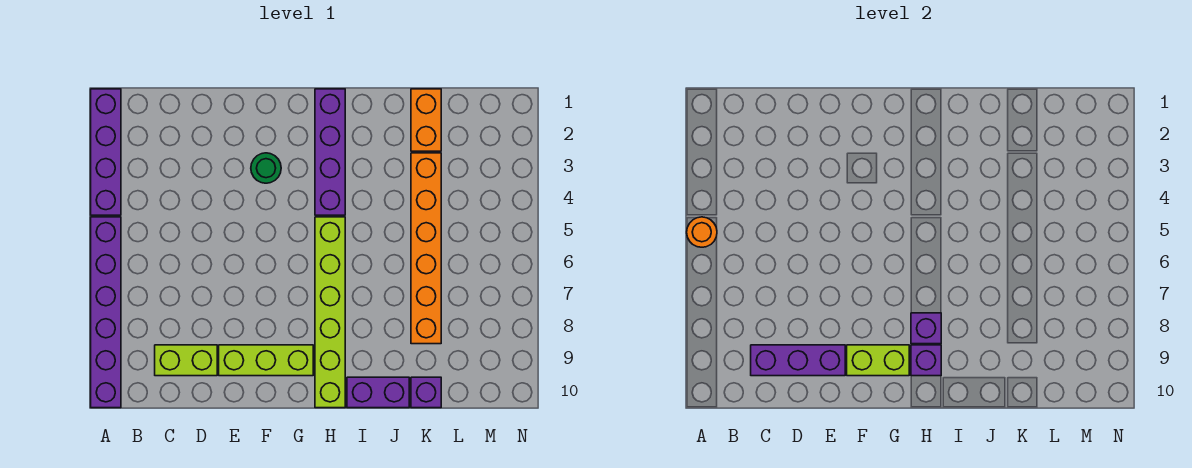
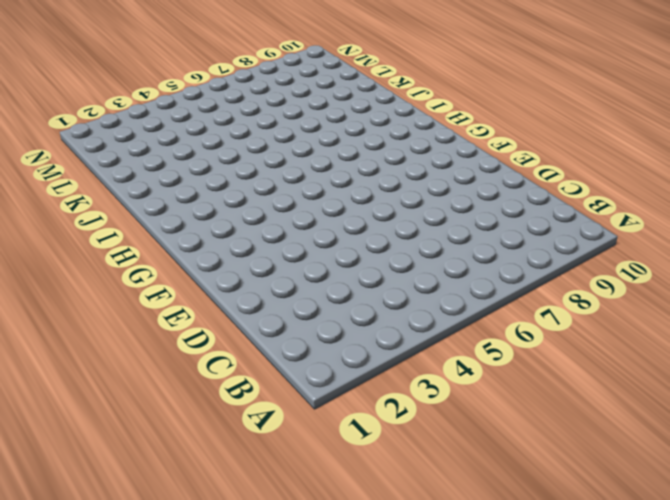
none -> purple 1x4 brick [91,89,121,215]
none -> purple 1x6 brick [91,217,121,408]
none -> lime 1x2 brick [155,345,217,376]

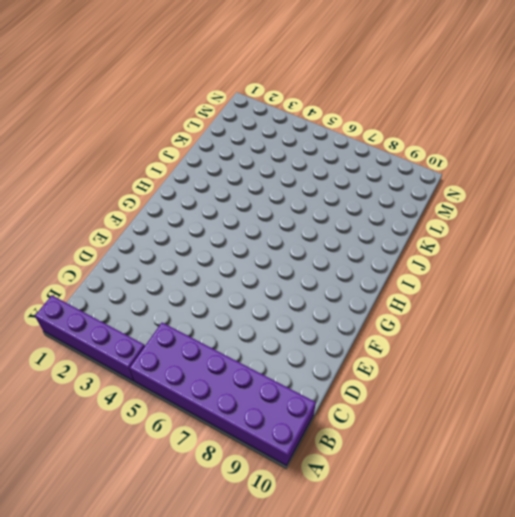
purple 2x6 brick [130,323,316,466] -> purple 1x6 brick [91,217,121,408]
none -> lime 1x2 brick [155,345,217,376]
none -> lime 1x3 brick [219,345,313,376]
none -> green 1x1 round brick [251,153,281,183]

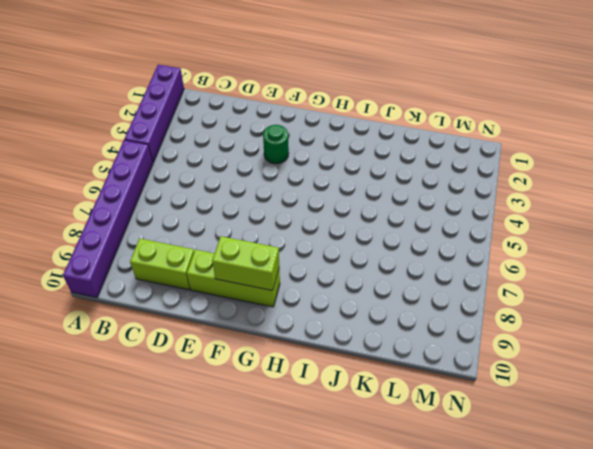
none -> purple 1x4 brick [315,89,345,215]
none -> lime 1x6 brick [315,217,345,408]
none -> purple 1x2 brick [347,377,409,408]

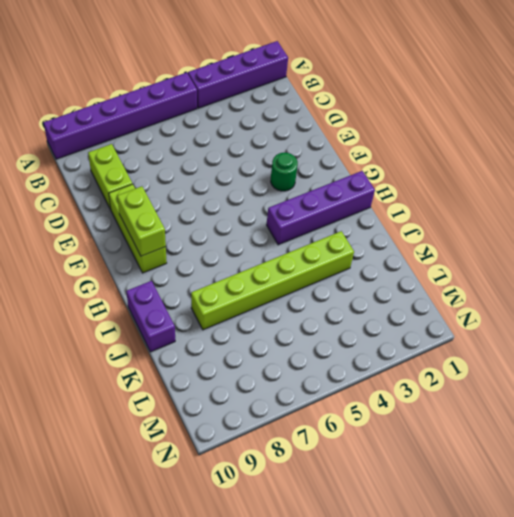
lime 1x6 brick [191,231,354,330] -> lime 1x6 brick moved to [315,217,345,408]
none -> orange 1x2 brick [411,89,441,151]
none -> orange 1x6 brick [411,153,441,344]
none -> purple 1x1 brick [411,377,441,408]

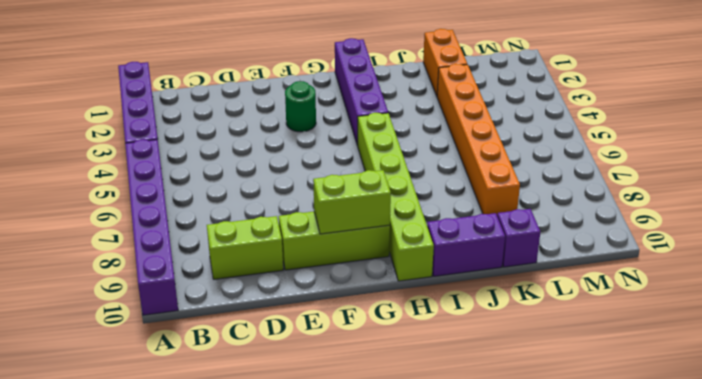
none -> orange 1x1 round brick [687,217,717,247]
none -> purple 1x3 brick [751,345,845,376]
none -> purple 1x1 brick [911,313,941,344]

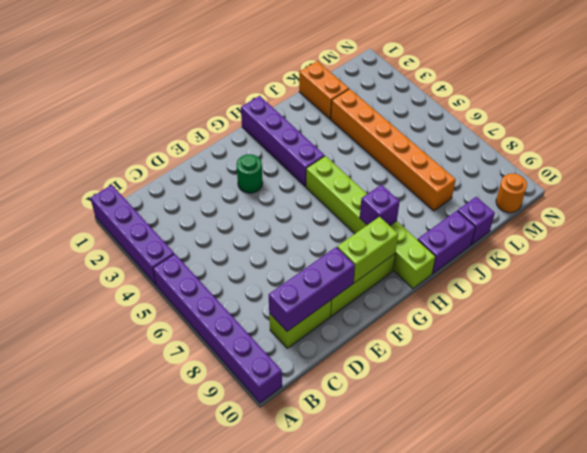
orange 1x1 round brick [496,173,527,213] -> orange 1x1 round brick moved to [687,217,717,247]
none -> purple 1x1 brick [911,345,941,376]

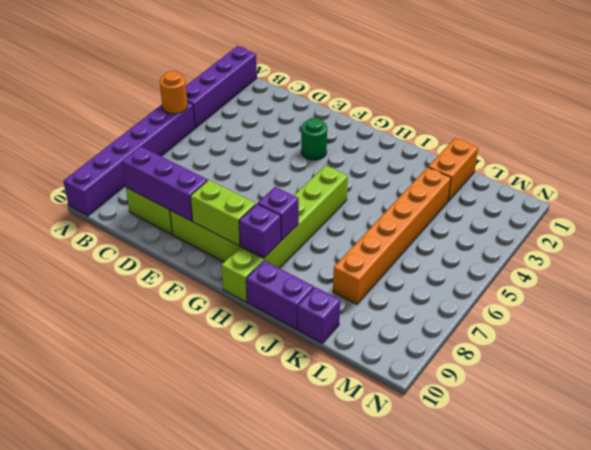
none -> purple 1x4 brick [315,89,345,215]

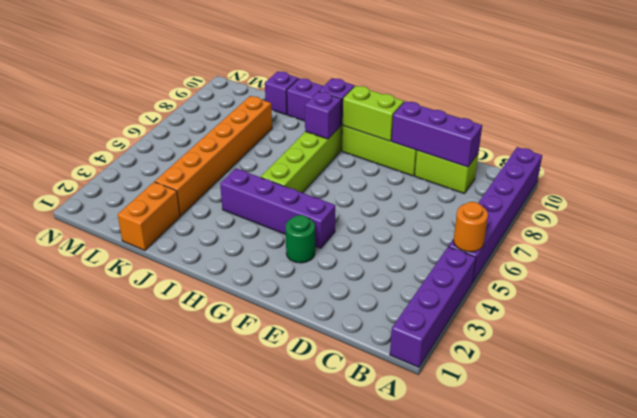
purple 1x4 brick [220,168,335,248] -> purple 1x4 brick turned to [315,89,345,215]

